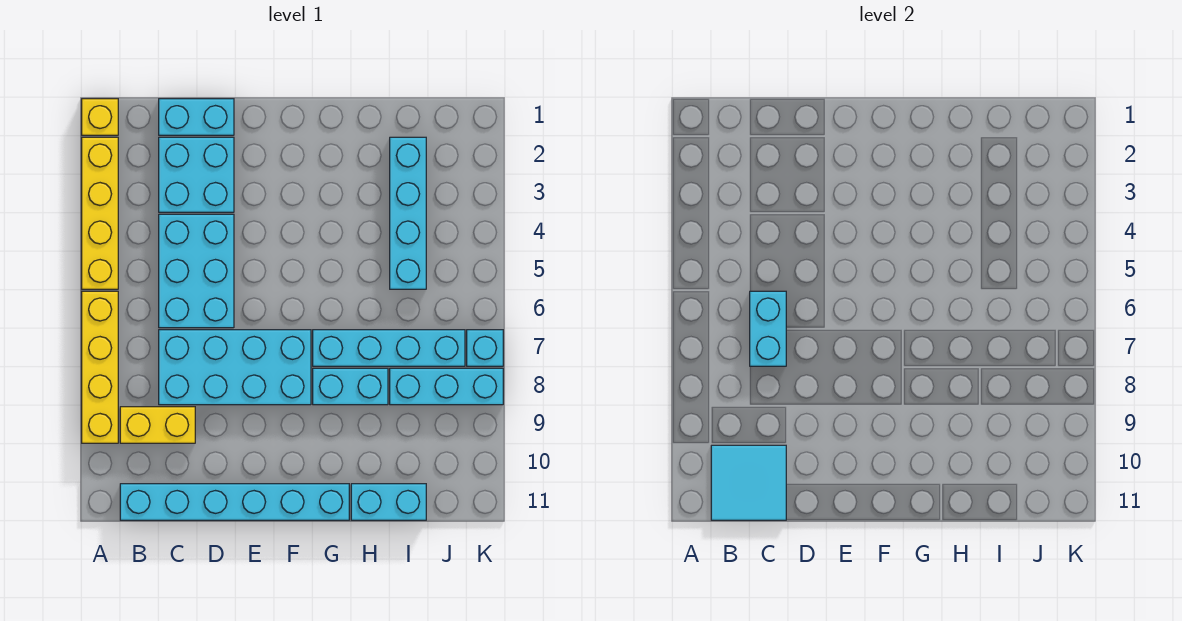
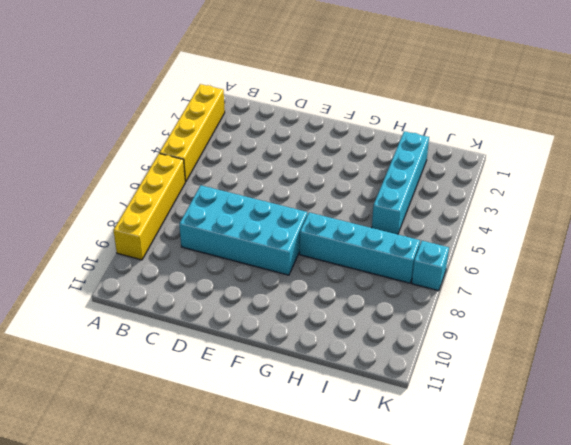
none -> yellow 1x1 brick [82,99,118,135]
none -> yellow 1x2 brick [120,407,195,443]
none -> cyan 1x6 brick [120,484,349,520]

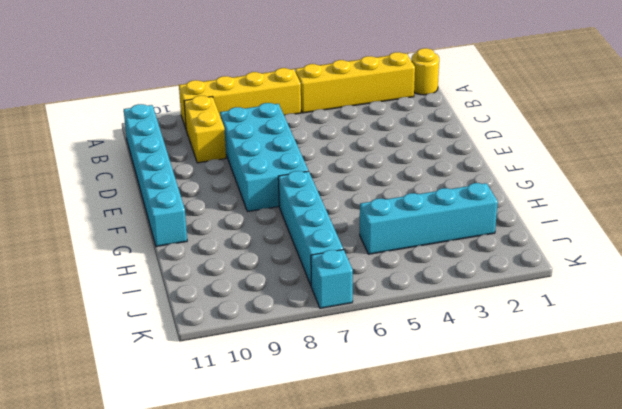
yellow 1x1 round brick [411,48,439,95] -> yellow 1x1 brick [82,99,118,135]
none -> cyan 1x2 brick [159,99,234,135]
none -> cyan 2x2 brick [159,137,234,212]
none -> cyan 2x3 brick [159,214,234,328]

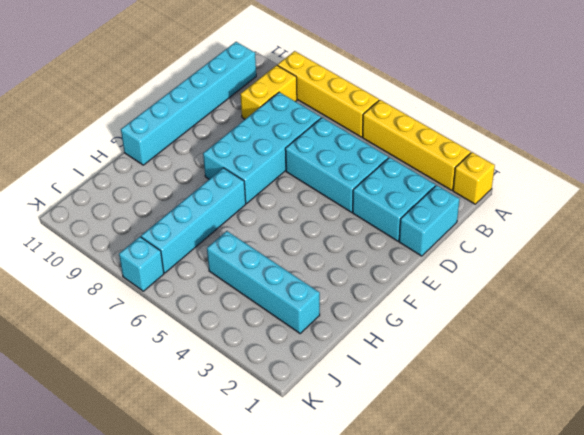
none -> cyan 1x2 brick [313,368,388,405]
none -> cyan 1x2 brick [351,484,426,520]
none -> cyan 1x3 brick [390,368,503,405]

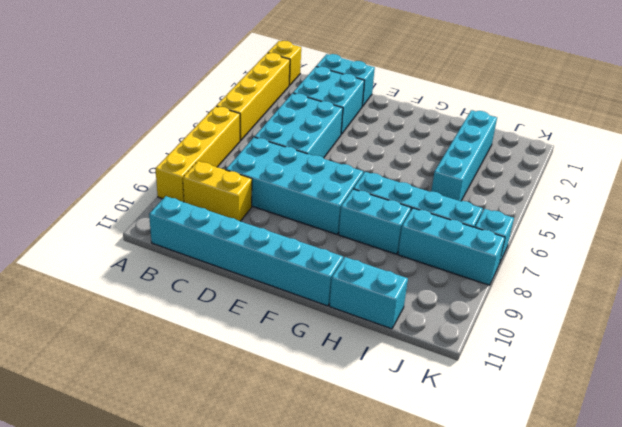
none -> cyan 2x2 tile [711,445,786,520]
none -> cyan 1x2 brick [750,291,786,366]

